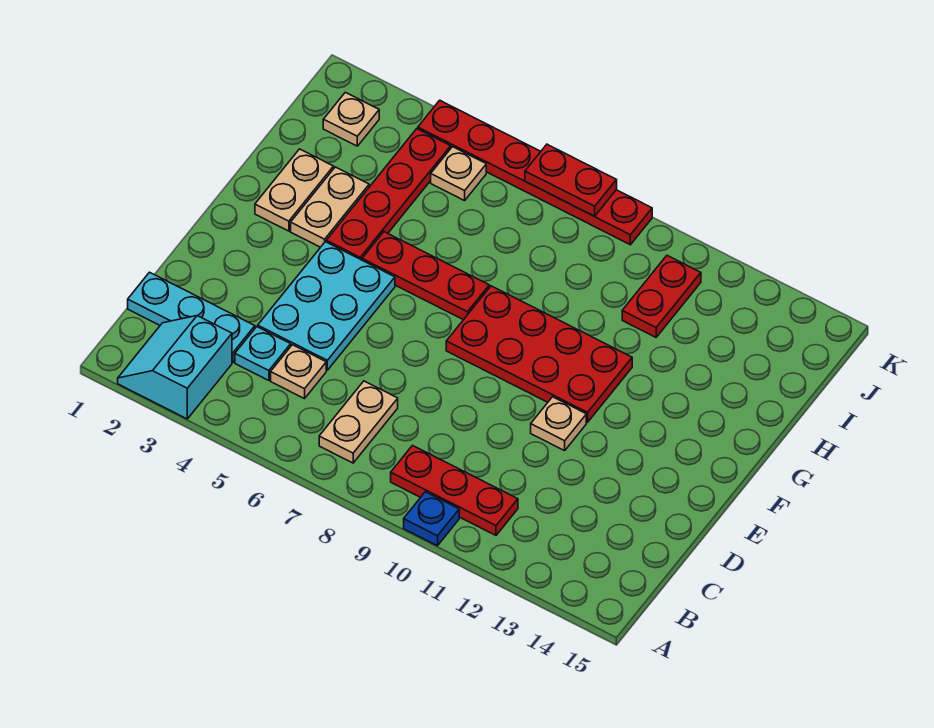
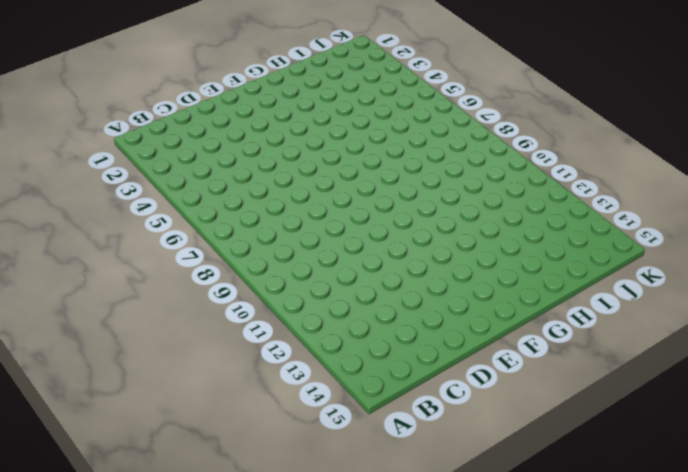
none -> cyan 2x2 slope [118,316,232,419]
none -> blue 1x1 plate [404,492,459,546]
none -> tan 1x2 plate [319,381,398,463]

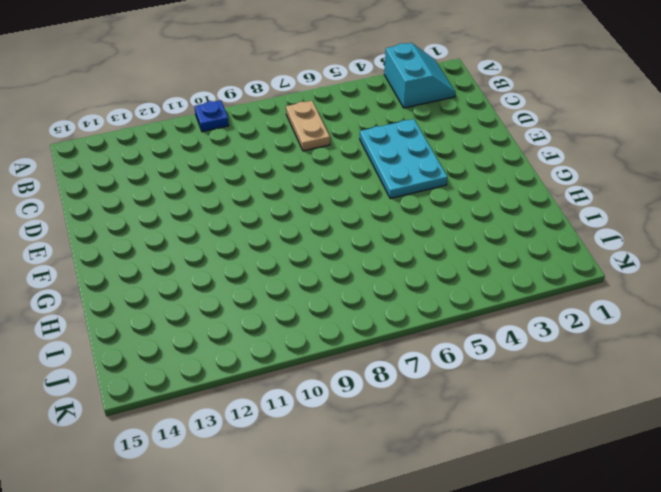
none -> red 1x3 plate [391,446,518,535]
none -> cyan 1x3 plate [128,272,255,362]
none -> cyan 1x1 plate [235,327,291,381]

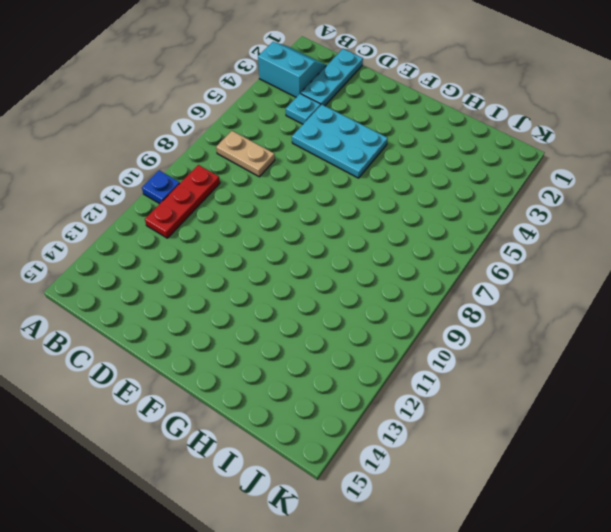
none -> tan 1x1 plate [271,345,326,399]
none -> tan 1x1 plate [531,397,586,451]
none -> red 2x4 plate [446,286,632,422]

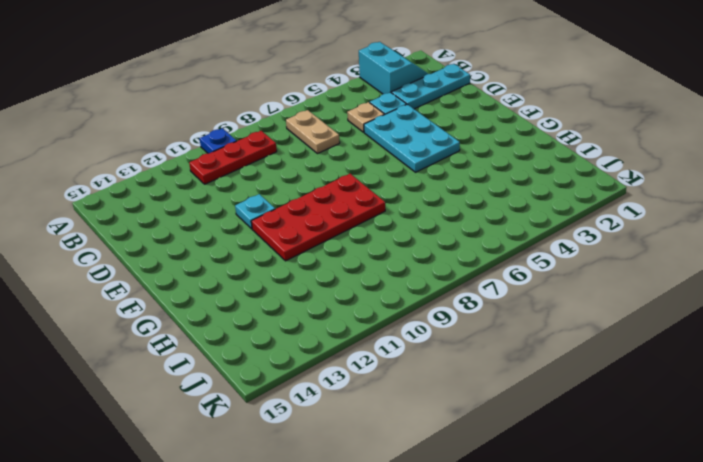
cyan 1x1 plate [235,194,275,229] -> tan 1x1 plate [531,397,586,451]
none -> tan 1x2 plate [255,149,334,231]
none -> tan 1x2 plate [291,167,369,247]
none -> red 1x4 plate [326,129,451,260]

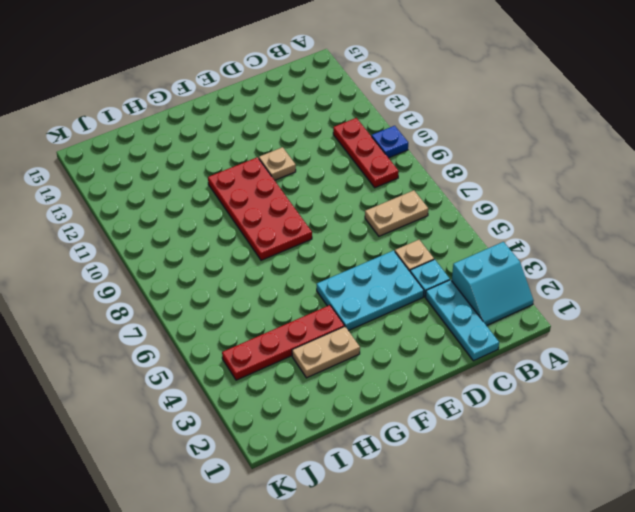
none -> tan 1x2 plate [255,149,334,231]
none -> red 1x3 plate [362,232,489,320]
none -> red 1x2 plate [622,256,701,337]

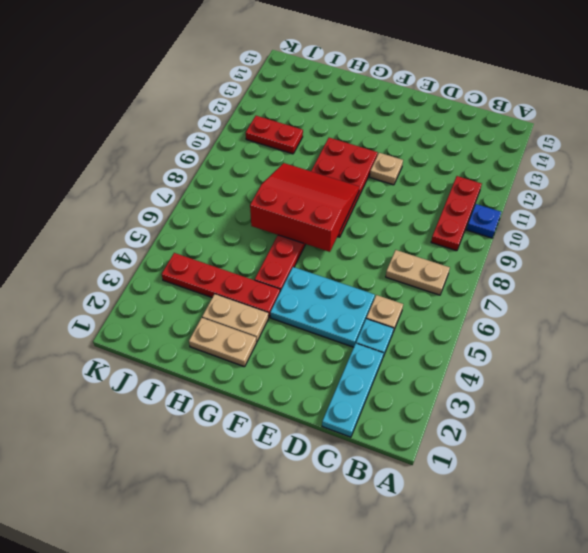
red 3x3 slope [250,163,360,252] -> none
none -> cyan 2x2 slope [118,316,232,419]
none -> tan 1x1 plate [323,92,379,146]
none -> tan 1x1 plate [431,147,486,201]

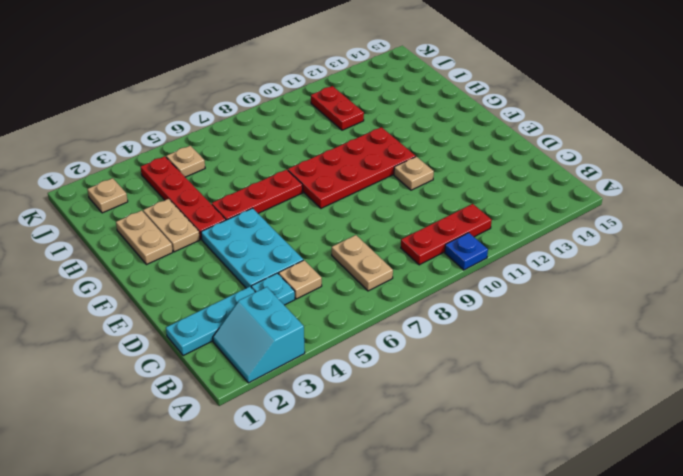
none -> red 1x6 plate [418,100,652,245]
none -> red 1x2 plate [525,144,617,216]

